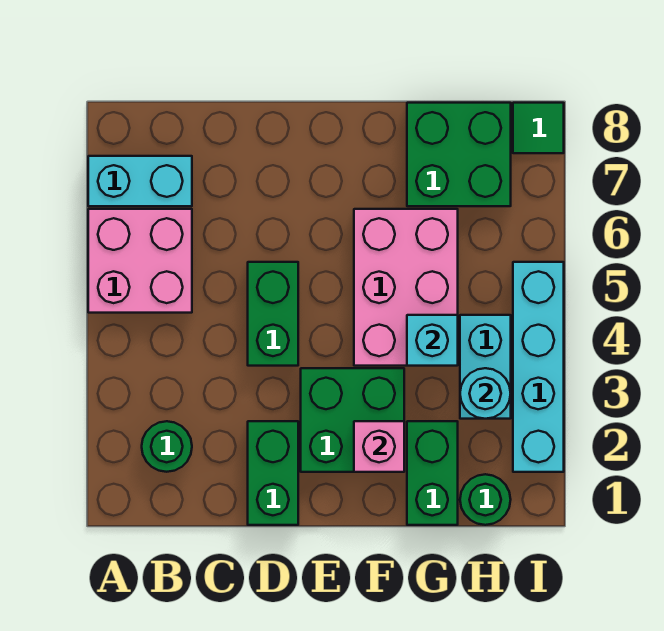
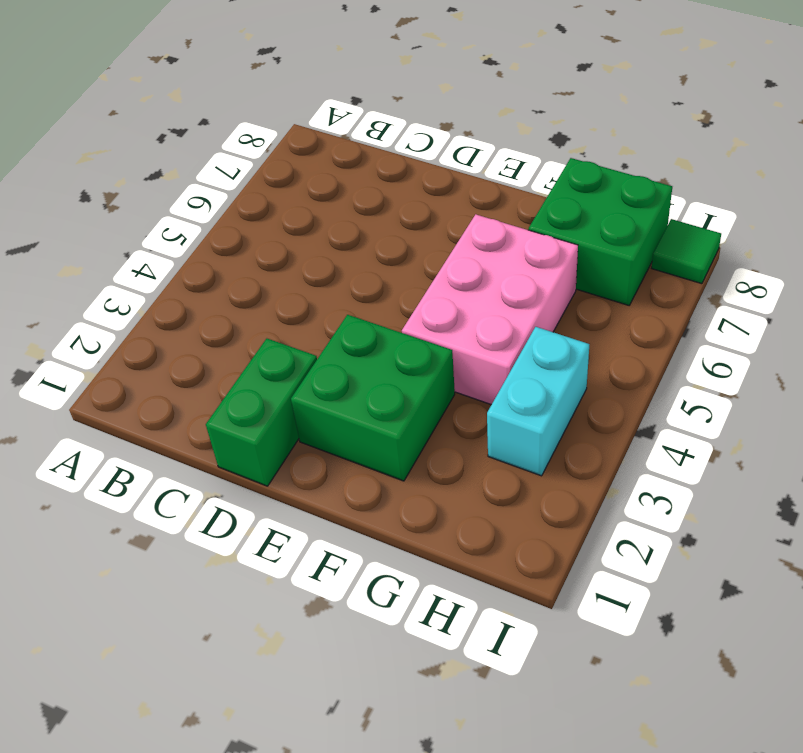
none -> pink 2x2 brick [88,209,192,313]
none -> cyan 1x2 brick [88,156,192,206]
none -> green 1x1 round brick [142,421,192,472]

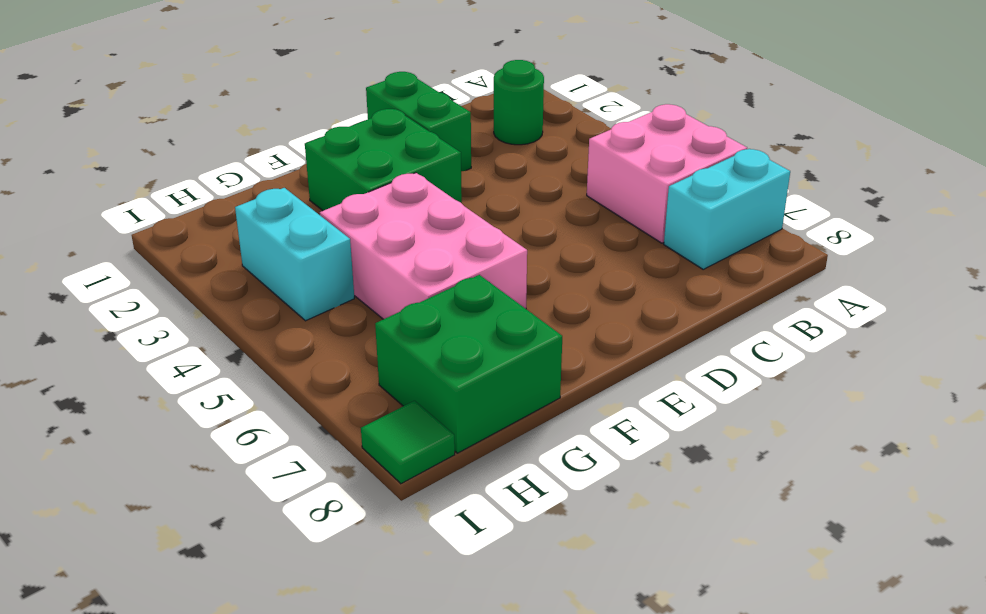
none -> green 1x2 brick [248,262,298,366]
none -> green 1x2 brick [407,421,458,525]
none -> green 1x1 round brick [460,474,511,525]

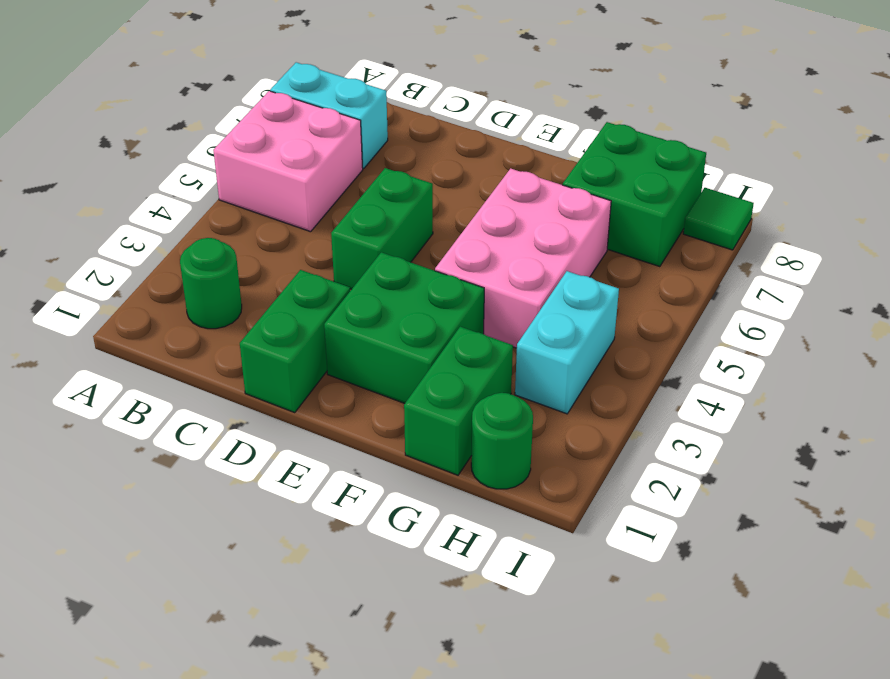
none -> cyan 1x4 brick [513,262,564,472]
none -> pink 1x1 brick [354,421,404,472]
none -> cyan 1x1 brick [407,315,458,366]

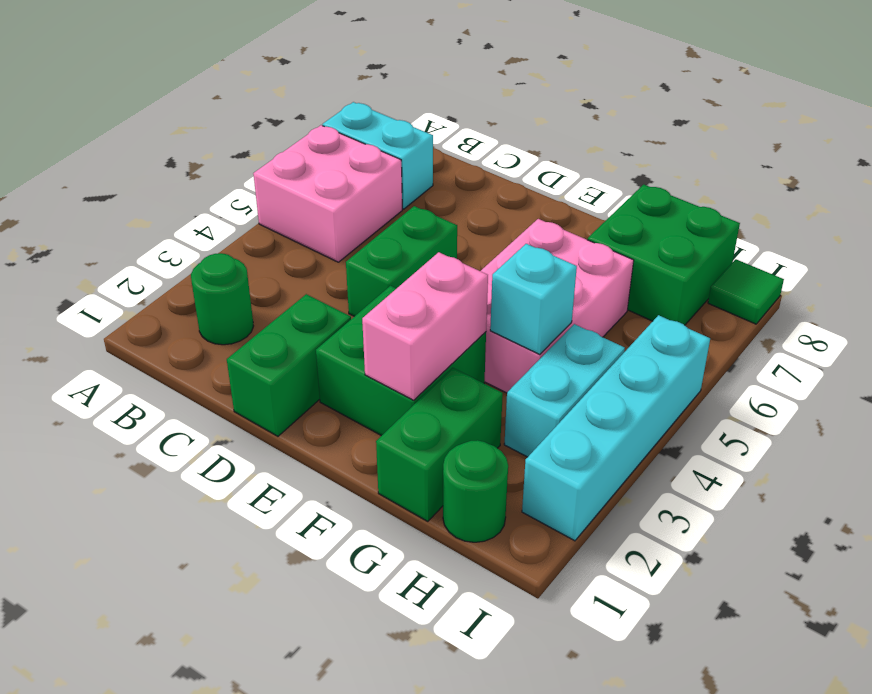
pink 1x2 brick [362,252,488,400] -> pink 1x1 brick [354,421,404,472]
none -> cyan 1x1 round brick [460,368,511,419]

